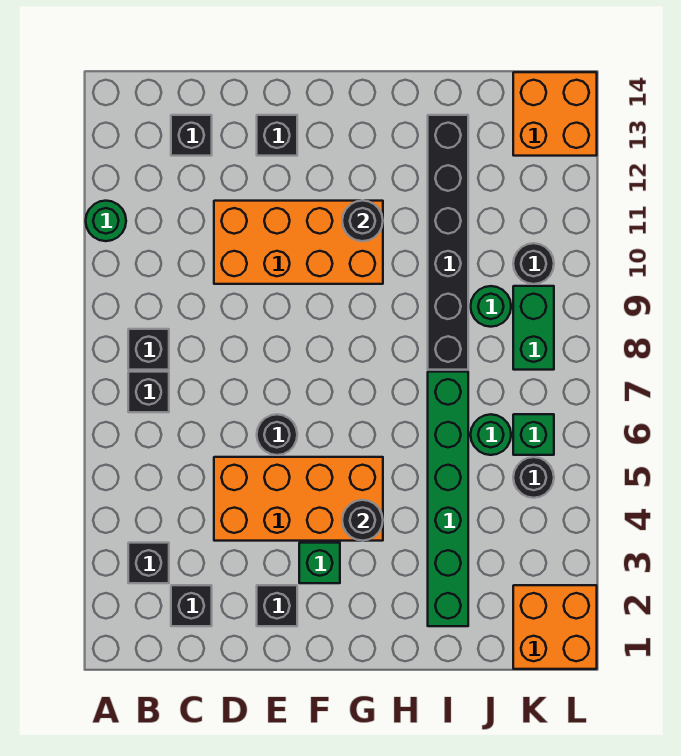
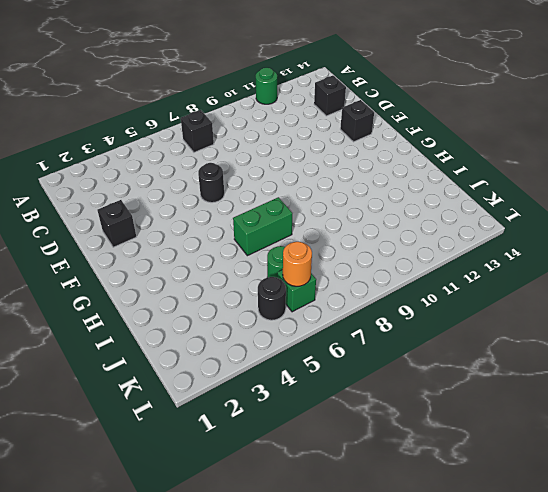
green 1x2 brick [233,197,292,256] -> green 1x2 brick moved to [513,286,554,370]
orange 1x1 round brick [283,242,312,286] -> none
none -> black 1x1 brick [128,543,169,583]
none -> black 1x1 brick [128,329,169,370]
none -> black 1x1 brick [171,585,212,626]

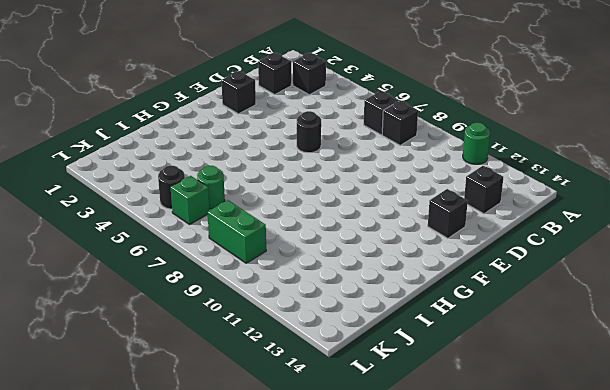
none -> orange 2x4 brick [214,457,383,541]
none -> orange 2x4 brick [214,201,383,284]
none -> green 1x1 brick [299,543,340,583]

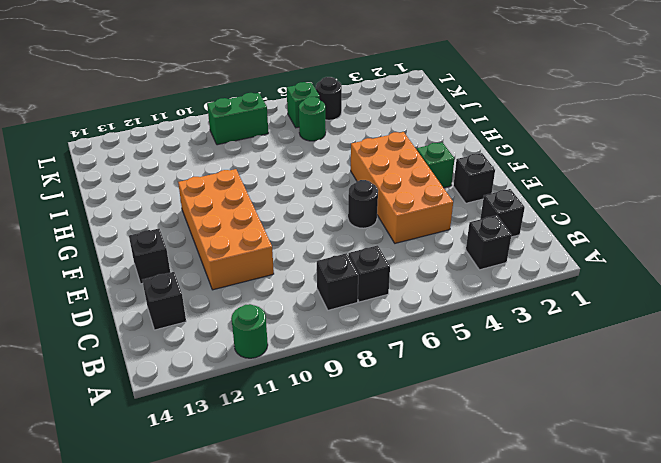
none -> green 1x6 brick [428,372,468,626]
none -> black 1x6 brick [428,115,468,370]
none -> green 1x1 round brick [471,286,511,327]

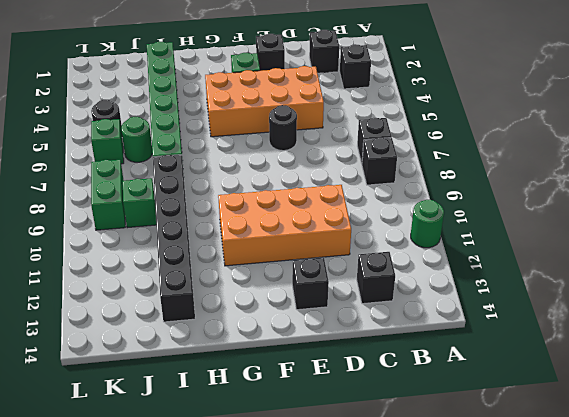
green 1x1 brick [123,178,156,228] -> green 1x1 round brick [471,286,511,327]
none -> orange 2x2 brick [513,585,597,669]
none -> black 1x1 round brick [513,243,554,284]
none -> orange 2x2 brick [513,72,597,156]

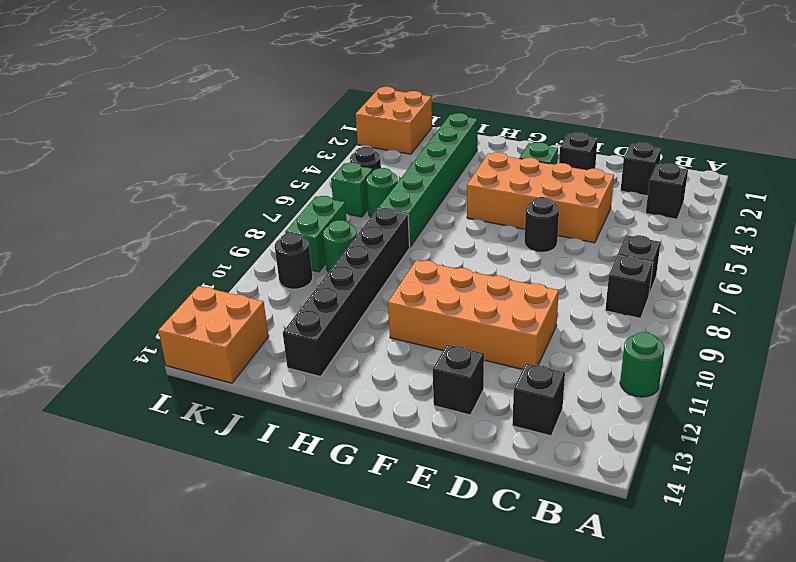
none -> black 1x1 round brick [342,500,383,541]
none -> black 1x1 round brick [342,201,383,241]

